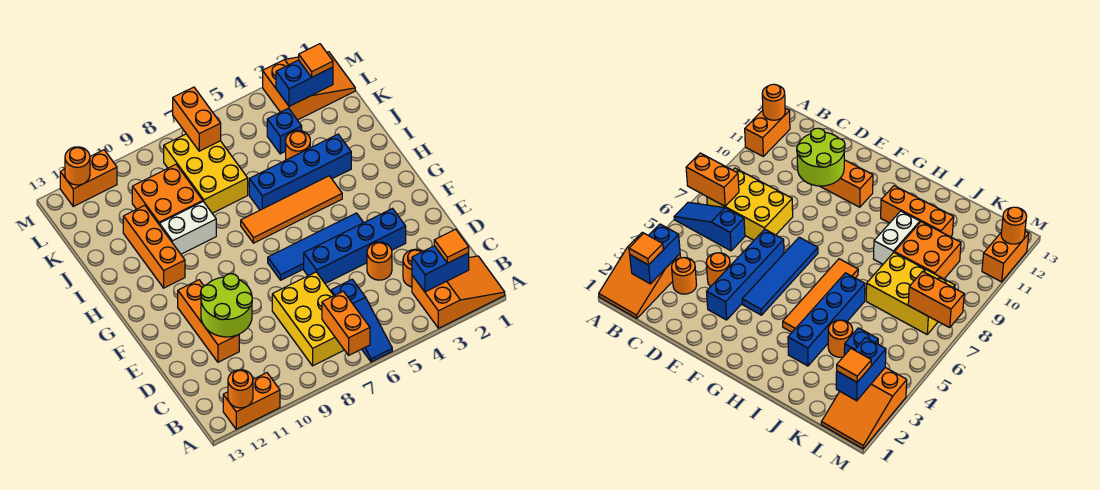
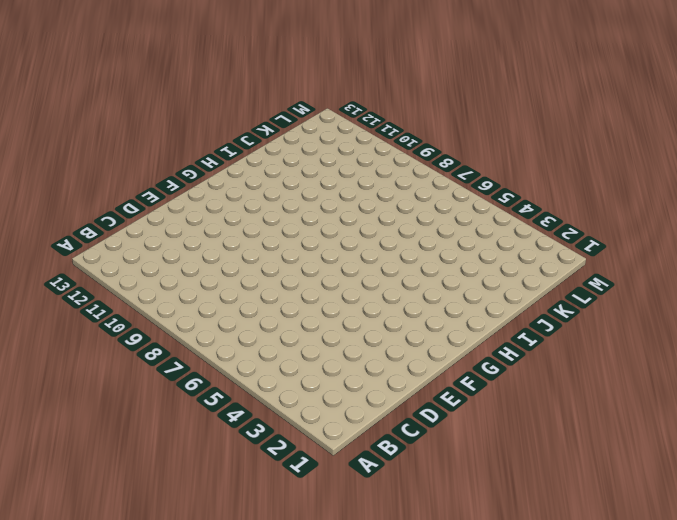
none -> orange 2x3 slope [412,256,505,328]
none -> blue 1x3 slope [331,279,392,362]
none -> orange 1x2 brick [223,373,280,429]

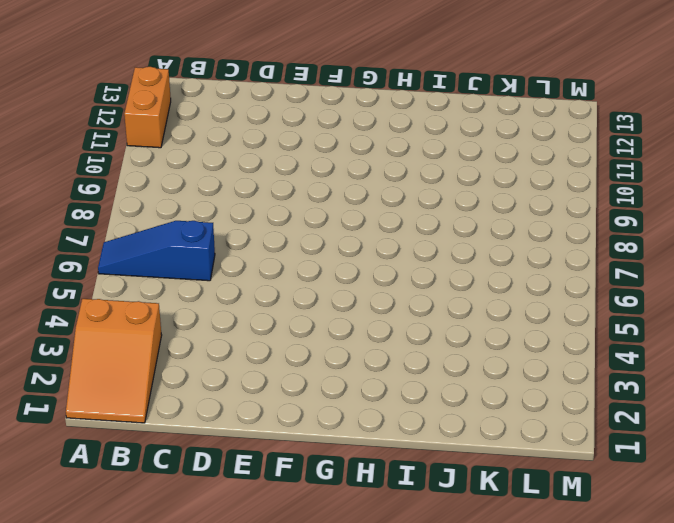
none -> yellow 2x3 brick [272,272,344,366]
none -> orange 1x1 round brick [403,249,423,287]
none -> orange 1x1 round brick [367,242,392,280]

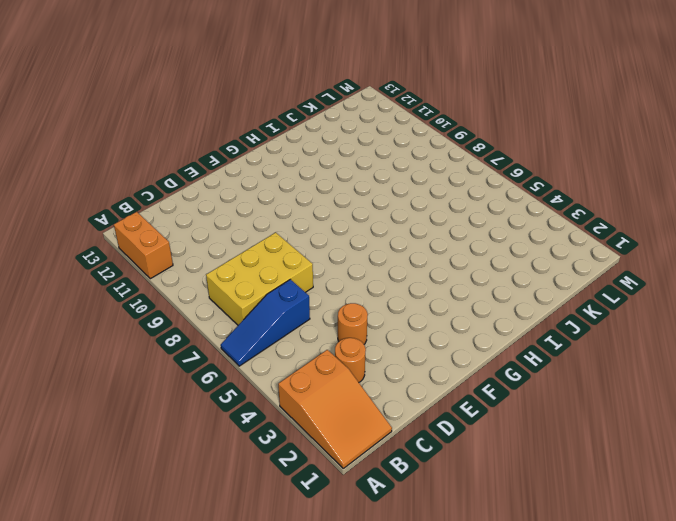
none -> orange 1x3 brick [178,280,239,362]
none -> blue 1x4 brick [304,209,406,284]
none -> blue 1x4 tile [268,213,364,280]

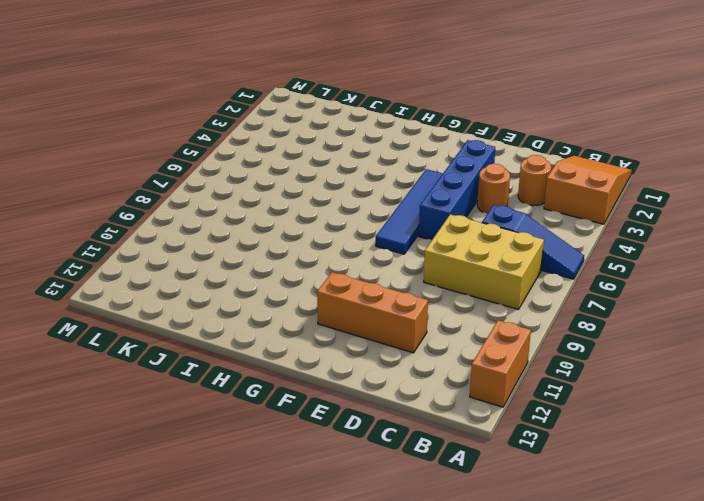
none -> orange 1x4 tile [241,176,342,243]
none -> orange 1x3 brick [123,205,185,288]
none -> blue 1x4 brick [249,134,351,210]

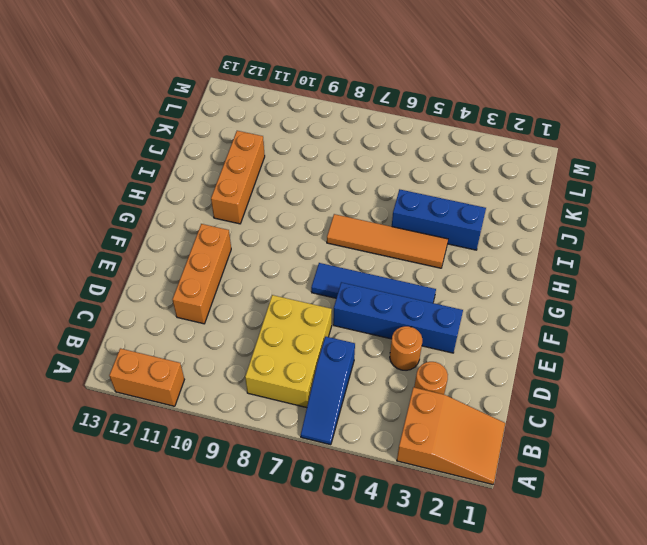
blue 1x3 brick [392,189,486,250] -> blue 1x4 brick [249,134,351,210]
none -> white 1x2 brick [160,202,216,254]
none -> orange 1x1 round brick [286,131,310,160]
none -> yellow 2x3 brick [164,134,248,213]

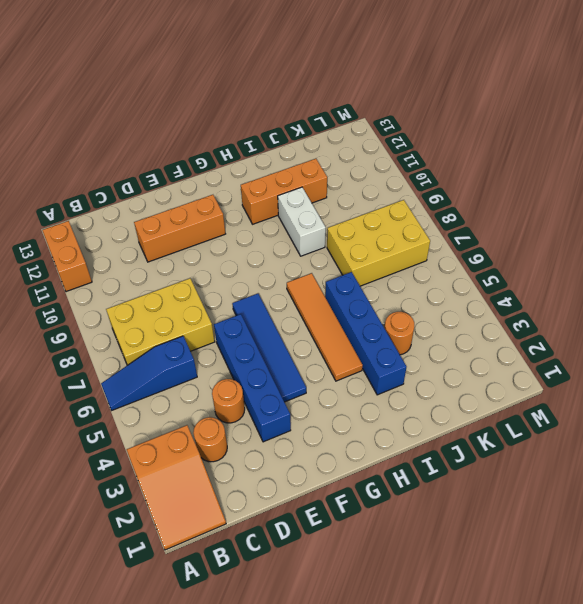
none -> orange 2x2 brick [132,165,203,225]
none -> blue 1x1 brick [267,108,302,154]
none -> orange 2x3 slope [263,52,355,120]

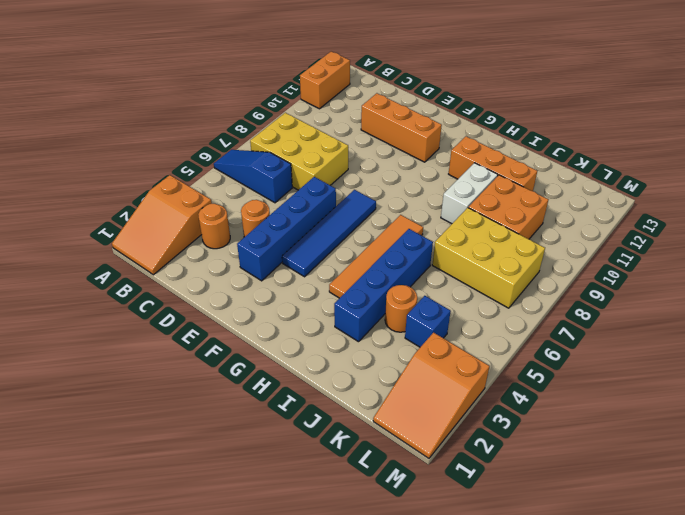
none -> orange 1x2 brick [60,150,117,206]
none -> orange 1x2 brick [322,291,370,355]
none -> orange 1x1 round brick [228,370,253,408]

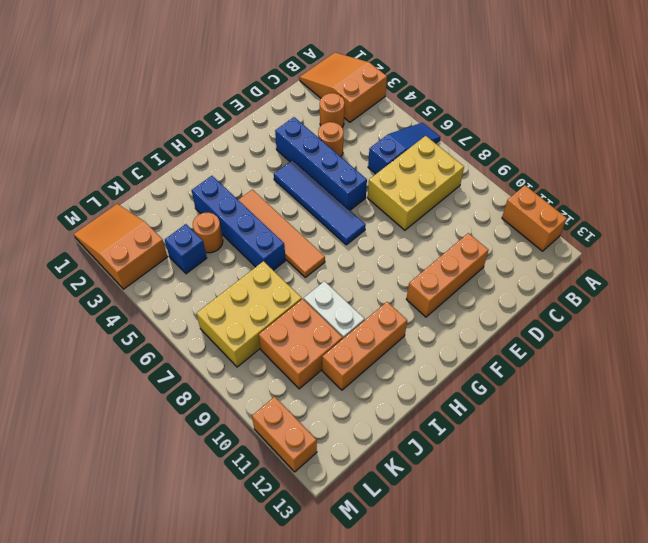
none -> orange 1x2 brick [322,291,370,355]
none -> orange 1x1 round brick [228,370,253,408]
none -> blue 1x2 brick [412,246,469,292]

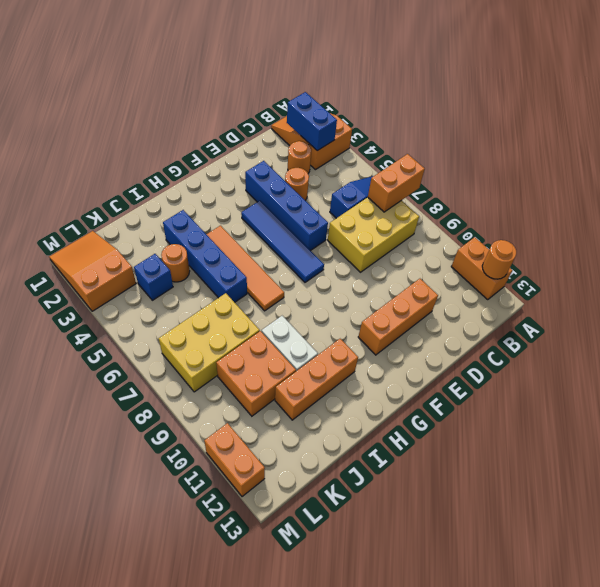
none -> lime 2x2 round brick [201,274,252,337]
none -> blue 1x2 brick [276,60,333,106]
none -> orange 1x2 brick [173,87,221,151]

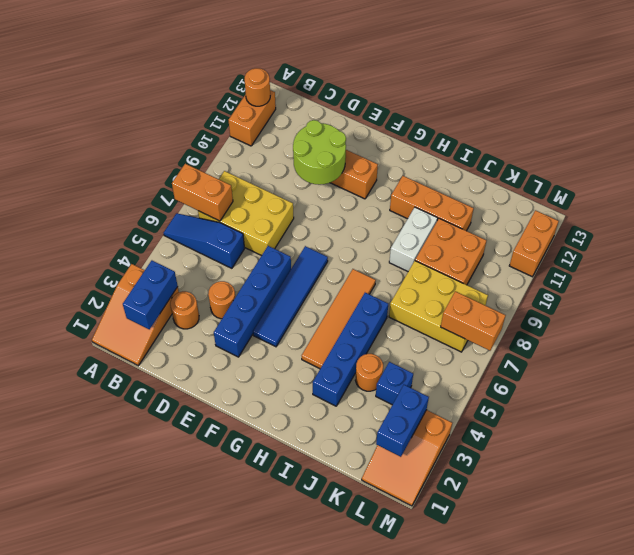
none -> orange 1x1 round brick [65,147,90,185]
none -> orange 1x1 tile [434,229,469,263]
none -> orange 1x1 tile [299,44,333,77]

